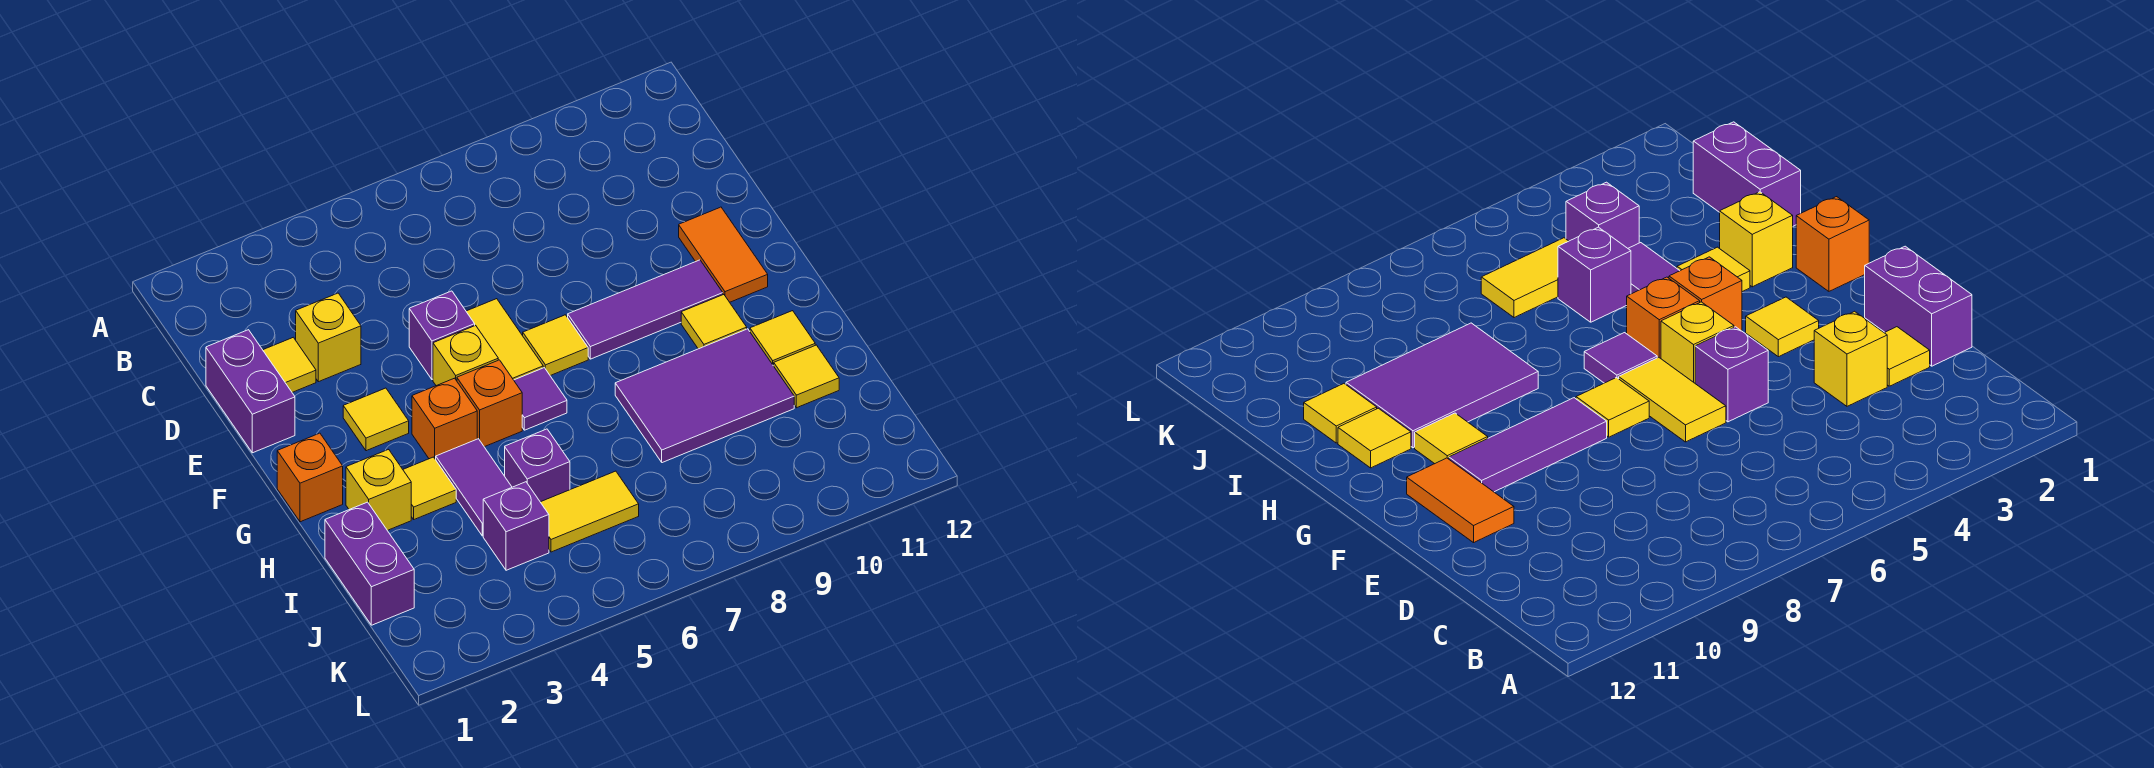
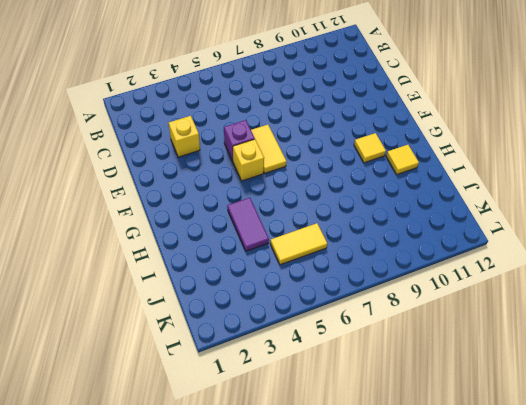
none -> purple 1x2 brick [206,330,295,453]
none -> yellow 1x1 tile [263,337,316,392]
none -> orange 1x2 tile [679,207,768,302]

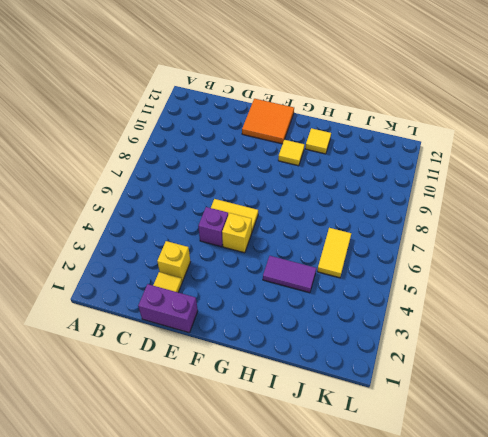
orange 2x2 tile [242,99,294,144] -> orange 1x2 tile [679,207,768,302]
none -> yellow 1x1 tile [343,388,409,451]
none -> yellow 1x1 tile [523,315,588,376]
none -> purple 1x3 tile [568,260,723,359]

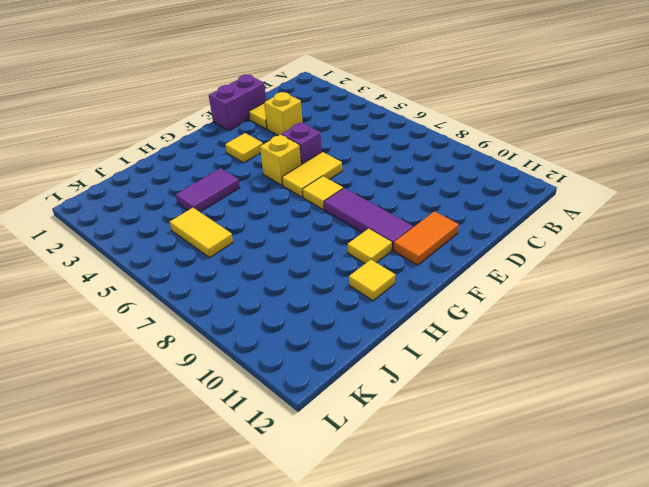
none -> orange 1x1 brick [277,433,343,522]
none -> orange 1x1 brick [412,378,477,460]
none -> orange 1x1 brick [457,360,522,447]

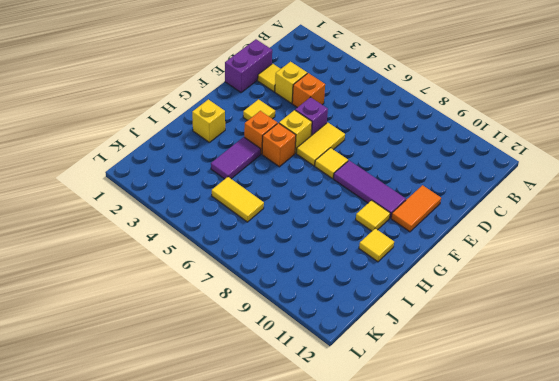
orange 1x1 brick [292,73,325,108] -> orange 1x1 brick moved to [277,433,343,522]
none -> purple 1x1 tile [514,368,567,430]
none -> yellow 1x1 tile [403,457,456,519]
none -> purple 2x3 tile [615,329,794,463]

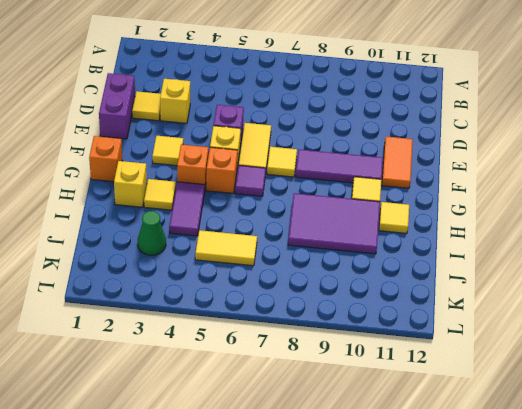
green 1x1 cone [138,211,166,255] -> none
none -> purple 1x2 brick [325,502,414,625]
none -> purple 1x1 brick [505,429,570,502]
none -> yellow 1x1 tile [774,345,839,408]

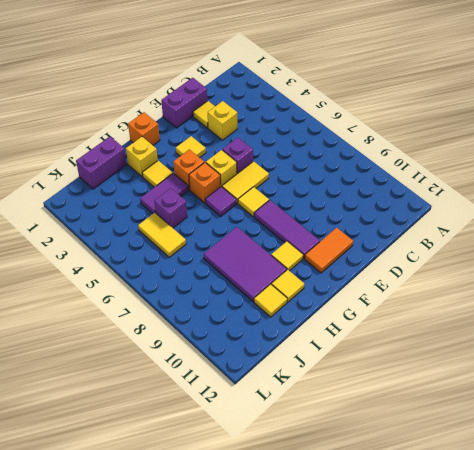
none -> purple 1x1 brick [483,482,549,570]

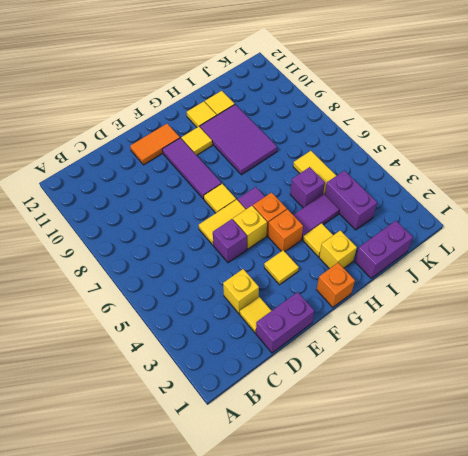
purple 1x2 brick [325,171,377,230] -> purple 1x1 brick [483,482,549,570]

